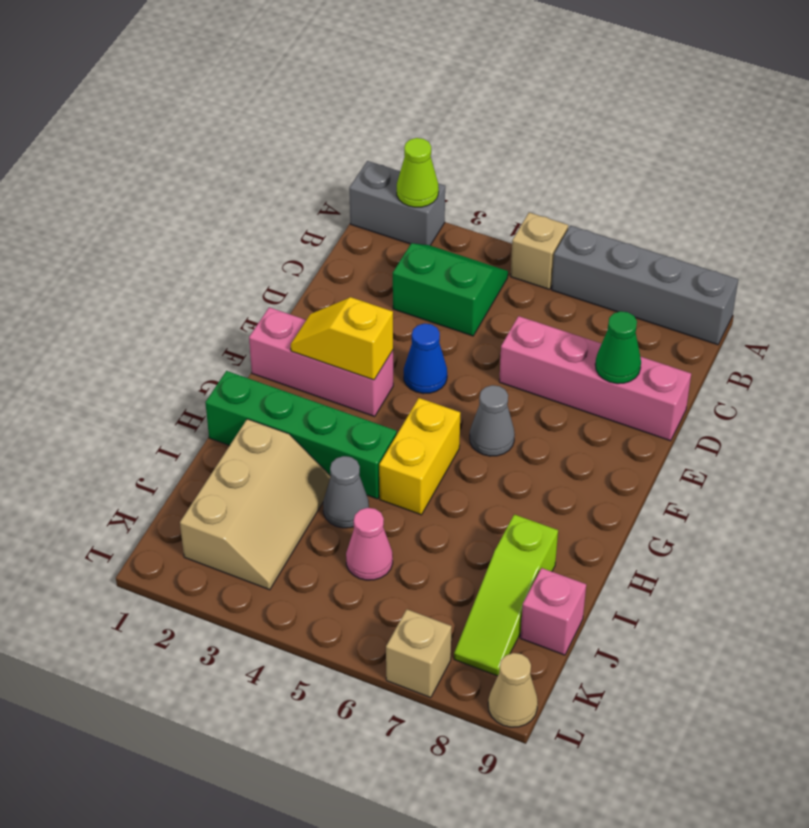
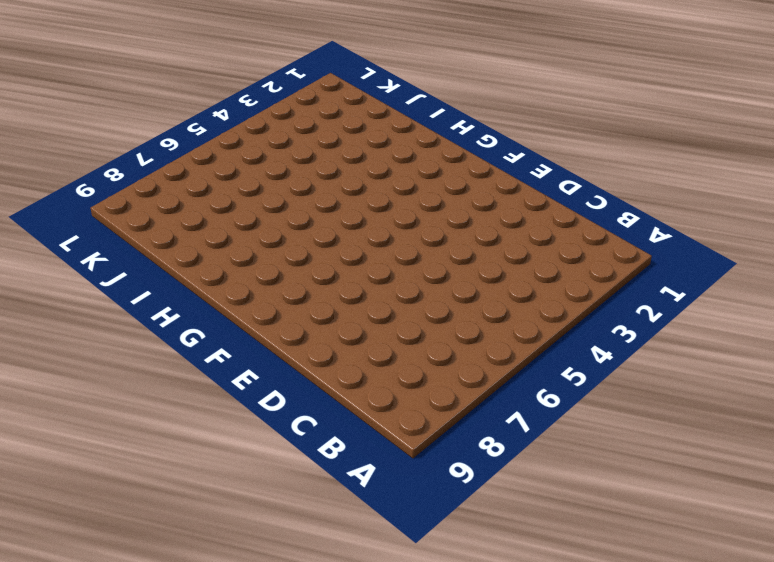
none -> grey 1x2 brick [349,161,445,245]
none -> tan 1x1 brick [511,212,568,290]
none -> grey 1x4 brick [552,226,738,345]

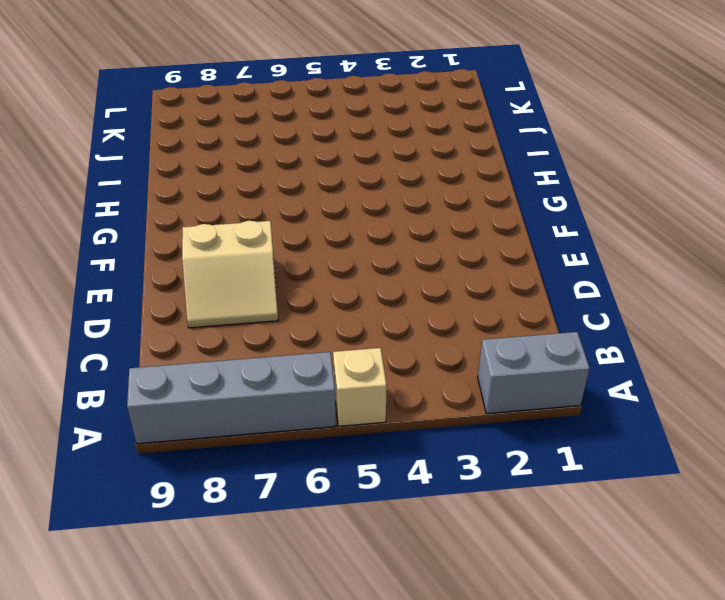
tan 2x2 slope [182,221,278,328] -> pink 1x4 brick [499,316,691,441]
none -> green 2x2 slope [393,243,508,336]
none -> blue 1x1 cone [404,324,447,394]
none -> pink 1x3 brick [249,307,393,416]

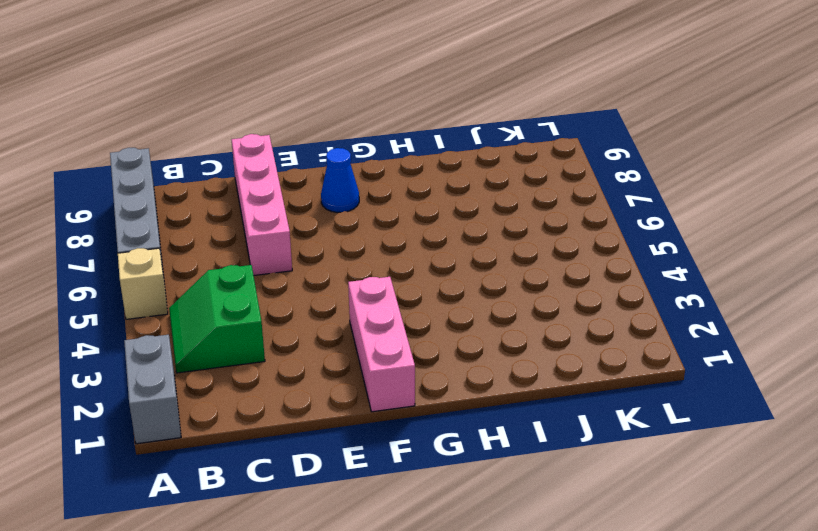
blue 1x1 cone [321,148,359,213] -> blue 1x1 cone moved to [404,324,447,394]
none -> grey 1x1 cone [470,385,515,456]
none -> yellow 1x2 brick [379,398,460,515]
none -> green 1x4 brick [205,371,397,499]

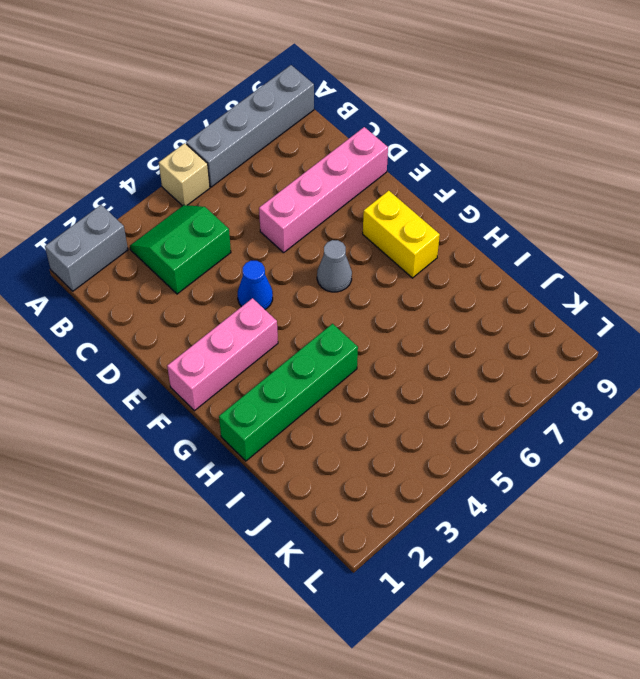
yellow 1x2 brick [363,191,440,278] -> yellow 1x2 brick moved to [379,398,460,515]
none -> tan 2x3 slope [180,419,331,590]
none -> grey 1x1 cone [323,456,369,528]
none -> lime 1x3 slope [454,514,558,676]

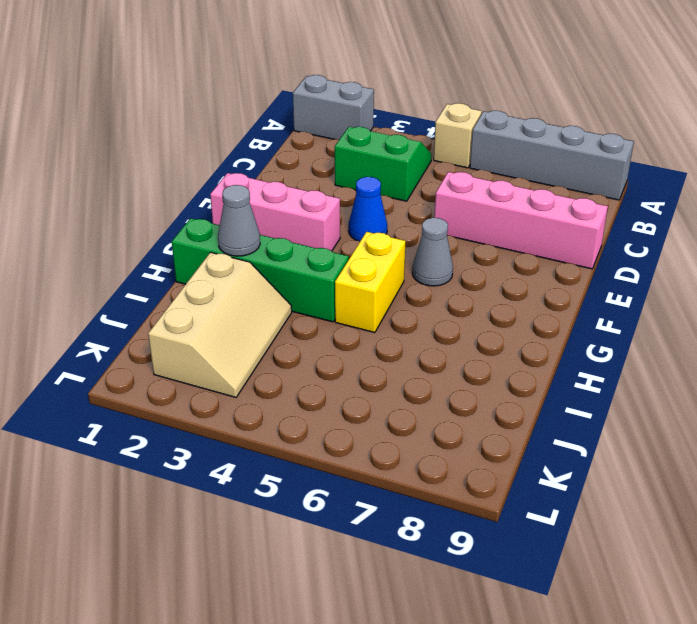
grey 1x1 cone [218,185,260,256] -> grey 1x1 cone moved to [323,456,369,528]
none -> lime 1x3 slope [454,514,558,676]
none -> pink 1x1 cone [346,508,393,580]
none -> pink 1x1 brick [520,568,586,655]

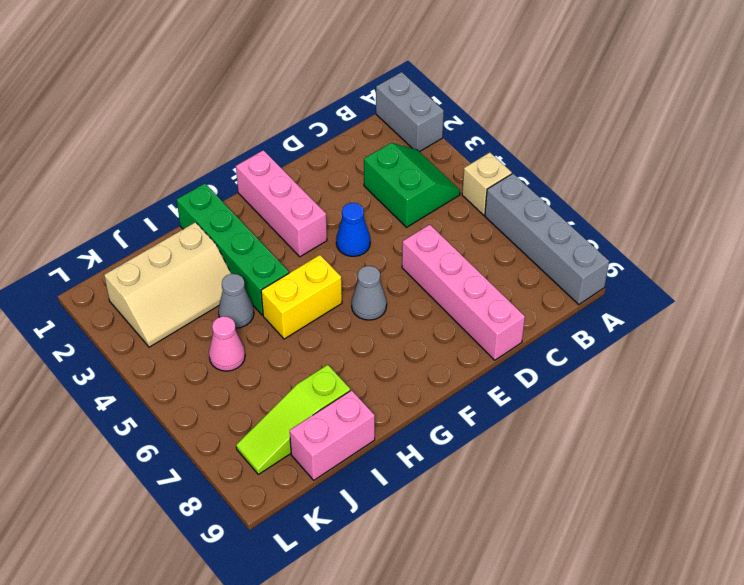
pink 1x2 brick [290,390,375,480] -> pink 1x1 brick [520,568,586,655]
none -> tan 1x1 brick [386,609,452,698]
none -> tan 1x1 cone [488,653,538,727]
none -> lime 1x1 cone [397,138,439,207]

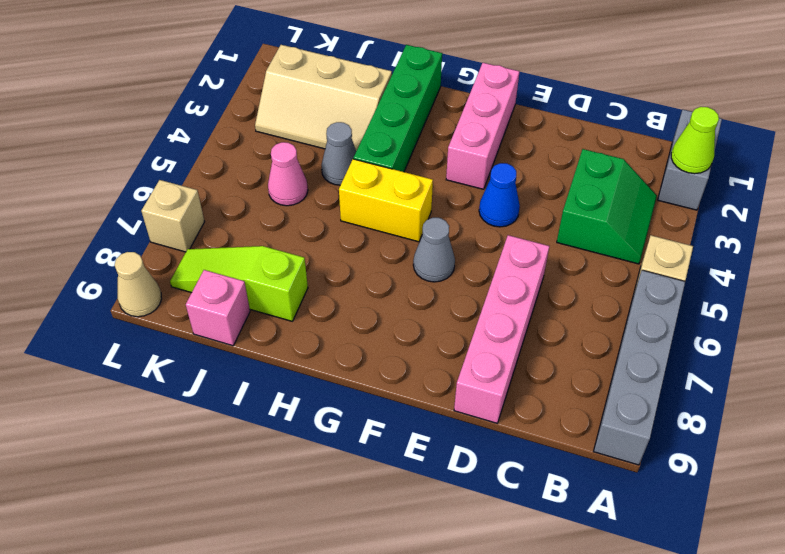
none -> green 1x1 cone [595,311,641,384]
none -> yellow 1x2 slope [291,297,393,380]

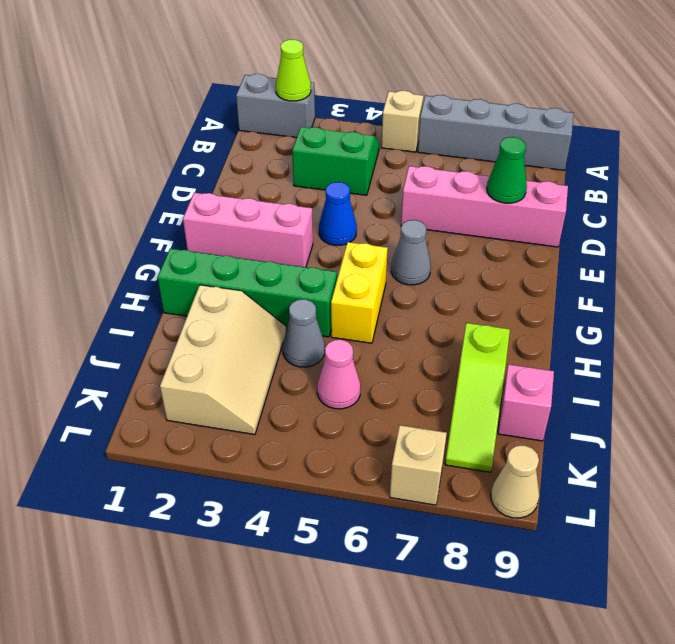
none -> yellow 1x2 slope [291,297,393,380]

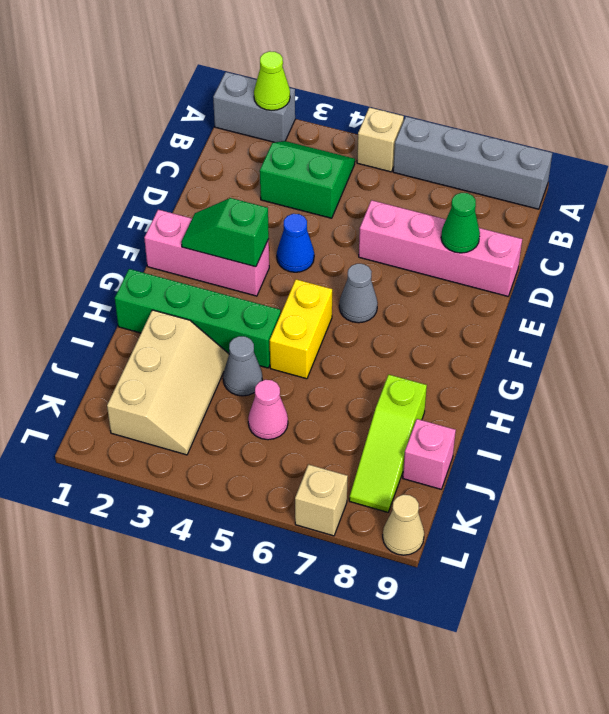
green 1x2 slope [181,198,269,267] -> yellow 1x2 slope [291,297,393,380]

